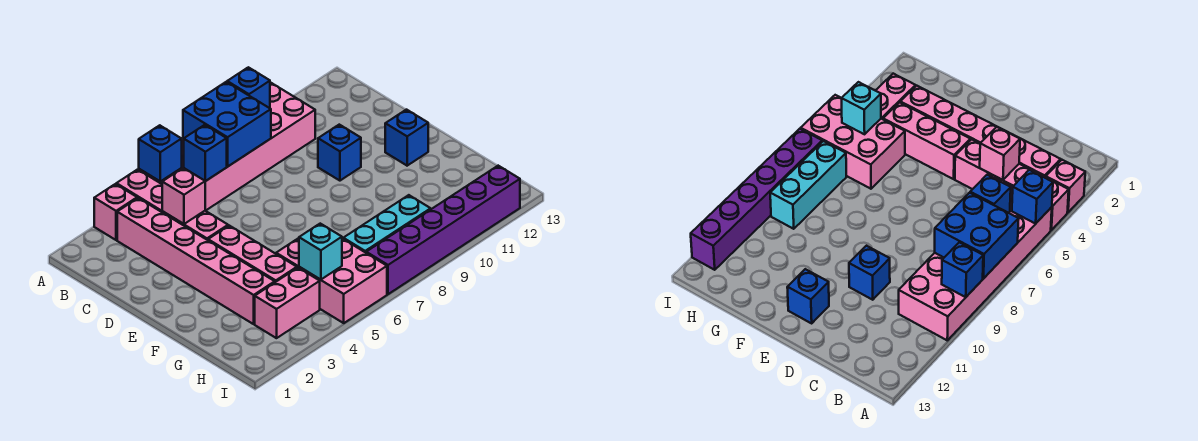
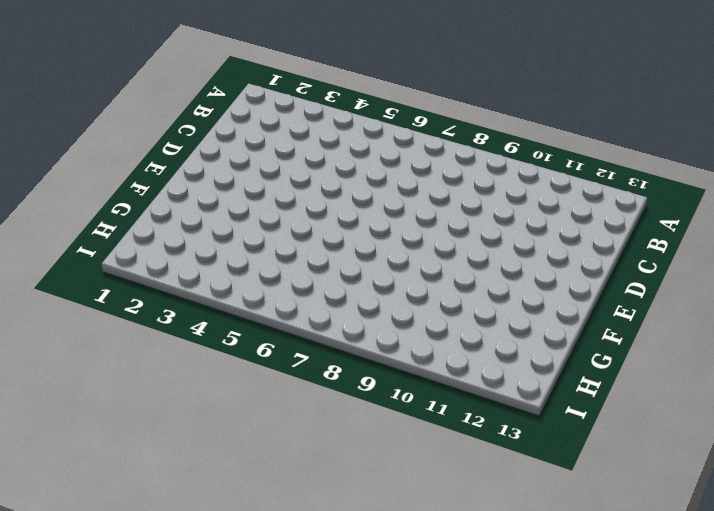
none -> pink 1x1 brick [94,184,137,240]
none -> pink 1x4 brick [116,170,228,240]
none -> pink 2x6 brick [139,83,315,211]

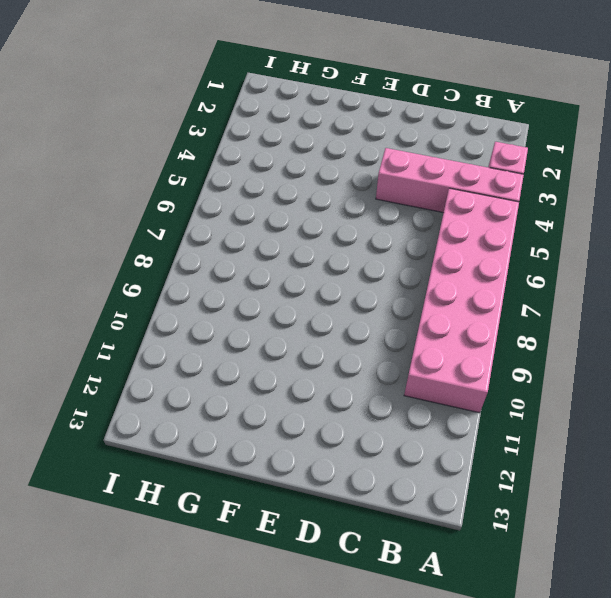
none -> pink 1x6 brick [117,198,275,324]
none -> blue 1x1 brick [318,125,361,181]
none -> pink 1x3 brick [208,226,297,282]

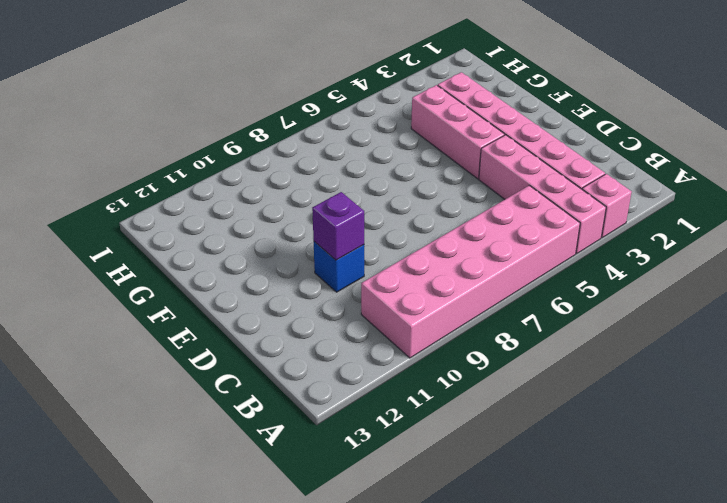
purple 1x1 brick [312,192,364,260] -> none
none -> blue 1x1 brick [385,110,428,166]
none -> pink 2x3 brick [276,238,387,323]
none -> pink 1x2 brick [255,268,320,338]

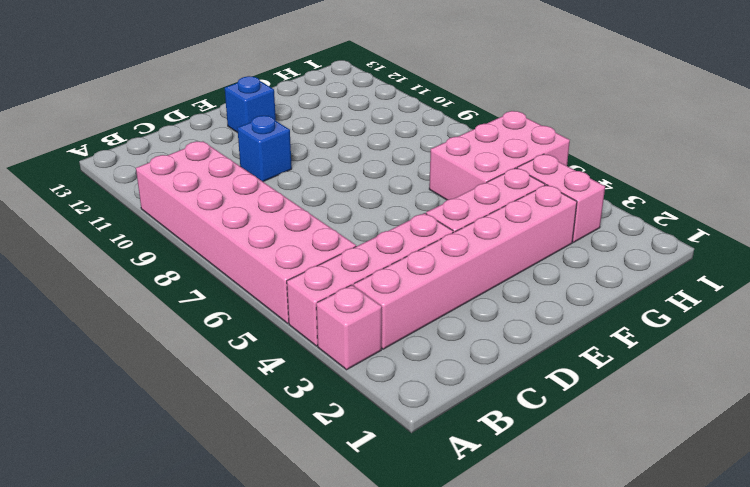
none -> cyan 1x3 brick [343,195,431,253]
none -> purple 1x6 brick [366,166,520,294]
none -> blue 1x1 brick [139,125,182,182]

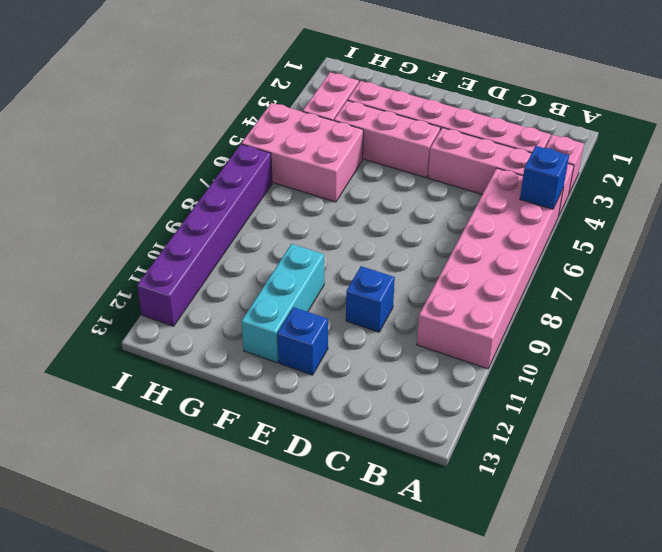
cyan 1x3 brick [241,244,324,363] -> cyan 1x3 brick moved to [343,195,431,253]
none -> blue 2x2 brick [183,82,271,166]
none -> blue 1x1 brick [227,67,270,108]
none -> blue 1x1 brick [184,125,227,181]

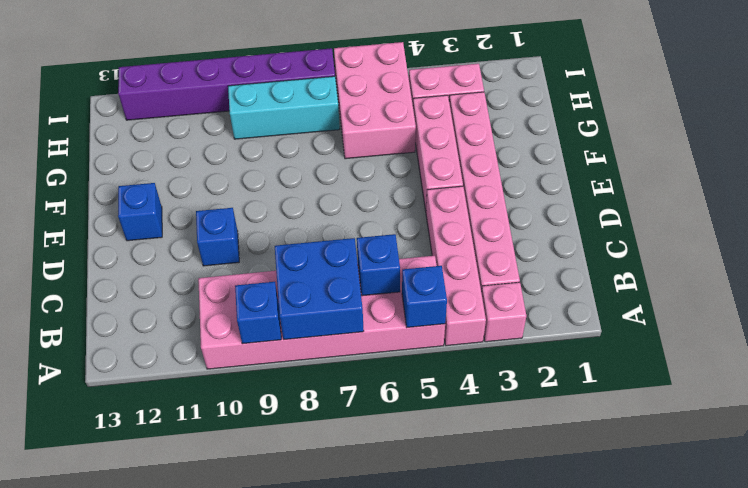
none -> pink 1x1 brick [162,168,205,224]
none -> cyan 1x1 brick [299,224,342,280]

